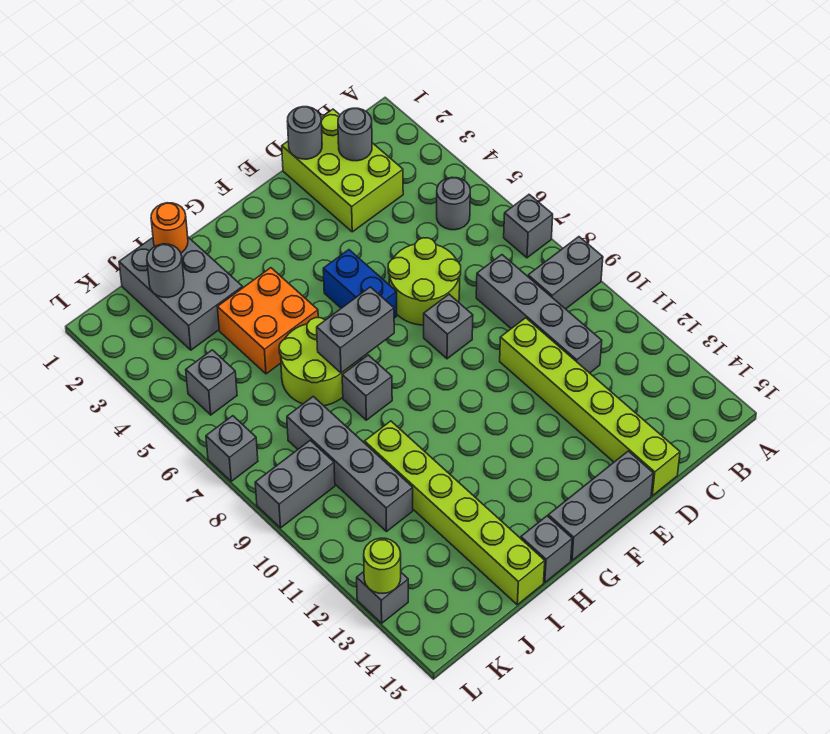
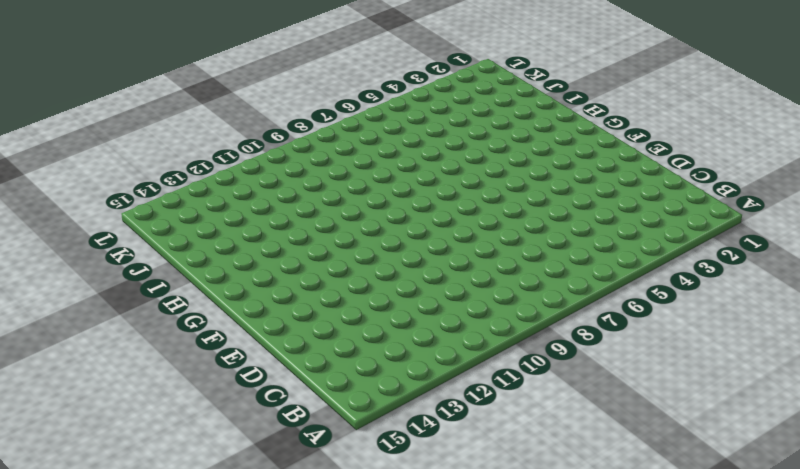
none -> grey 1x1 brick [504,195,553,258]
none -> grey 1x2 brick [528,237,603,309]
none -> grey 1x1 round brick [437,177,470,230]

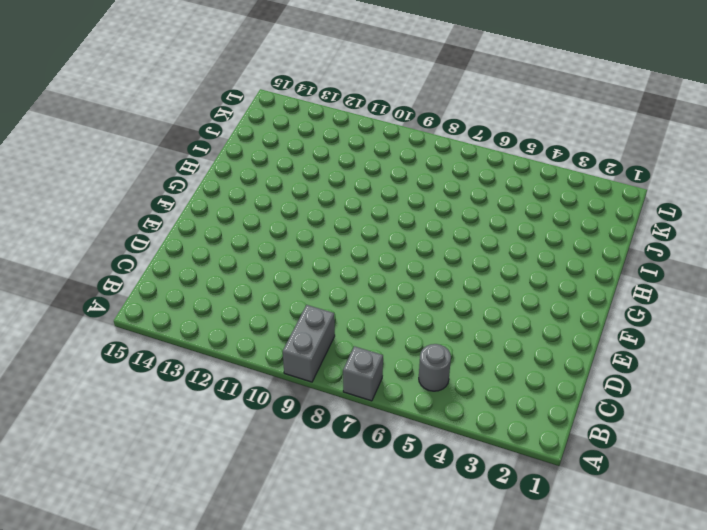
none -> lime 2x3 brick [282,109,403,232]
none -> grey 1x4 brick [476,255,602,373]
none -> lime 2x2 round brick [388,238,461,325]

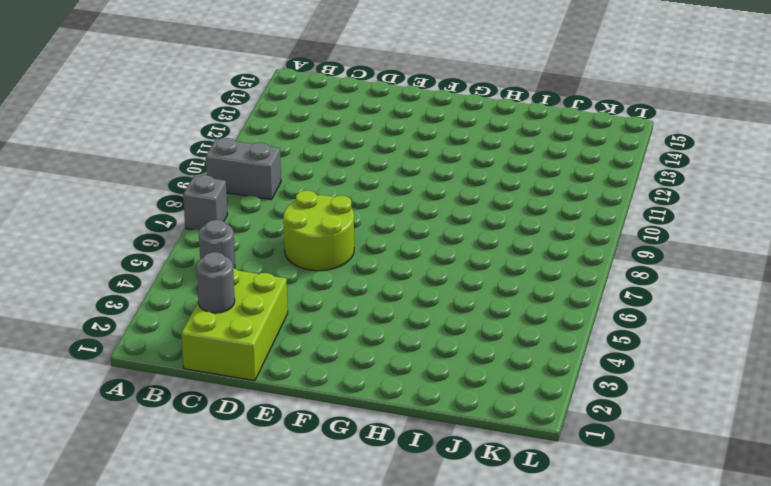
none -> grey 1x4 brick [476,255,602,373]
none -> lime 1x6 brick [500,318,680,496]
none -> grey 1x1 brick [424,294,473,359]

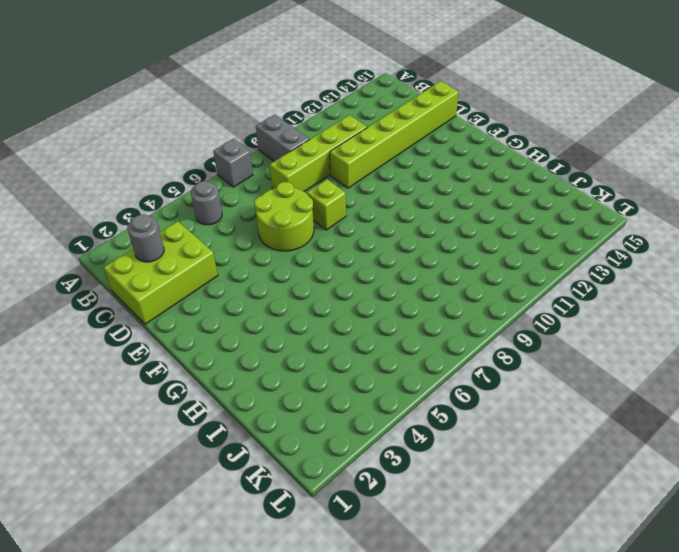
lime 1x4 brick [270,115,367,191] -> grey 1x4 brick [476,255,602,373]
lime 1x1 brick [307,179,346,230] -> grey 1x1 brick [424,294,473,359]
none -> grey 1x3 brick [548,451,653,560]
none -> blue 1x2 brick [323,250,397,318]
none -> orange 2x2 brick [218,268,318,374]

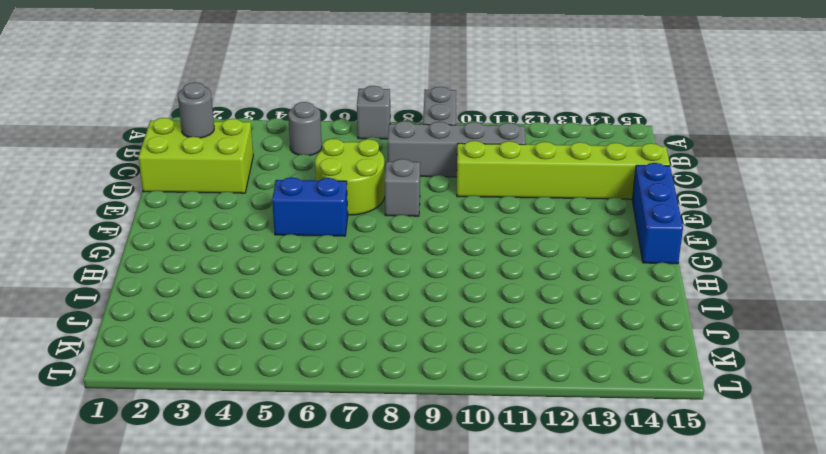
blue 1x3 brick [632,163,683,264] -> grey 1x3 brick [548,451,653,560]
none -> orange 2x2 brick [218,268,318,374]
none -> lime 2x2 round brick [279,318,353,406]
none -> grey 1x1 brick [342,355,392,420]

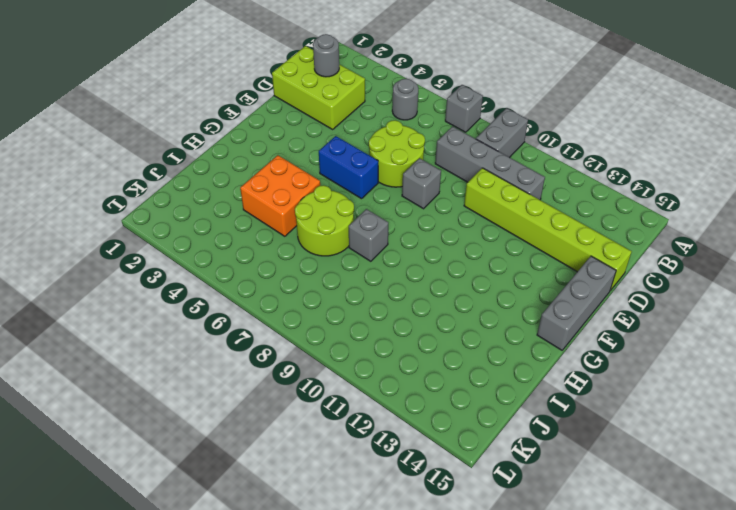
none -> grey 1x1 brick [521,516,572,582]
none -> grey 2x3 brick [119,237,243,350]
none -> lime 1x6 brick [365,421,545,605]

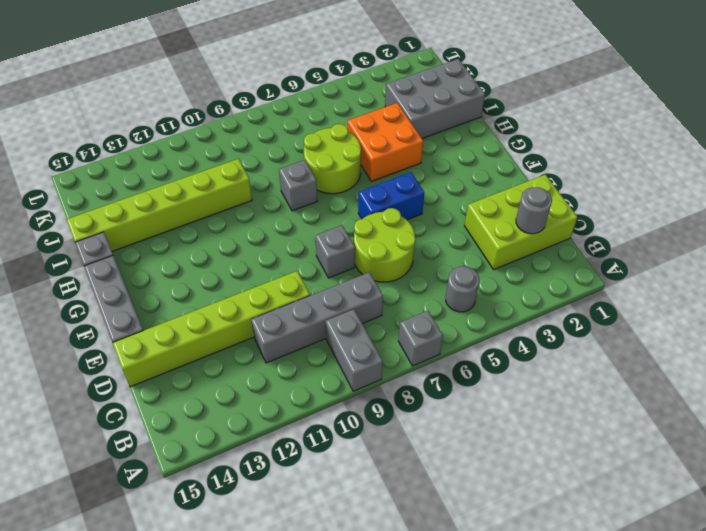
none -> grey 1x4 brick [287,397,413,531]
none -> grey 1x1 brick [186,350,237,415]
none -> grey 1x2 brick [255,440,335,528]

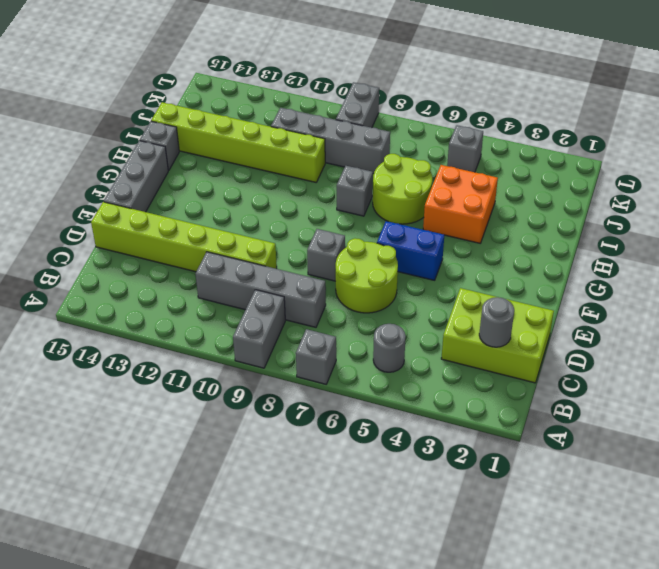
none -> grey 2x3 brick [119,237,243,350]
none -> grey 1x1 brick [206,416,258,481]
none -> grey 1x1 brick [357,572,408,623]

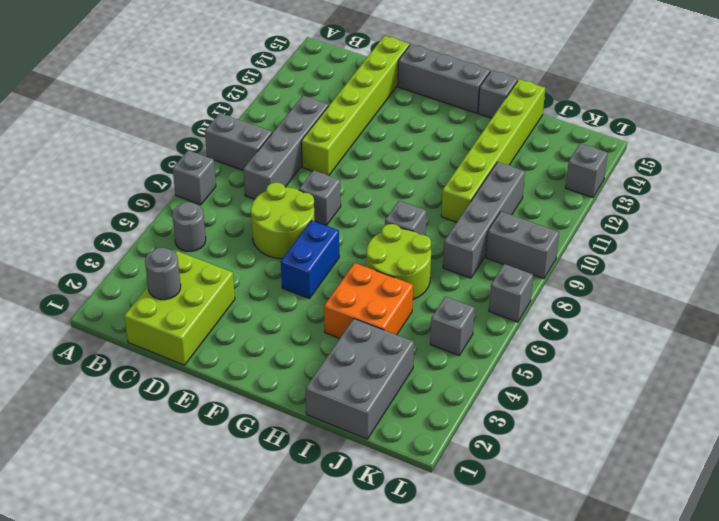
none -> grey 1x1 round brick [287,107,322,159]
none -> grey 1x2 brick [317,287,394,373]
none -> orange 1x1 round brick [151,203,188,253]

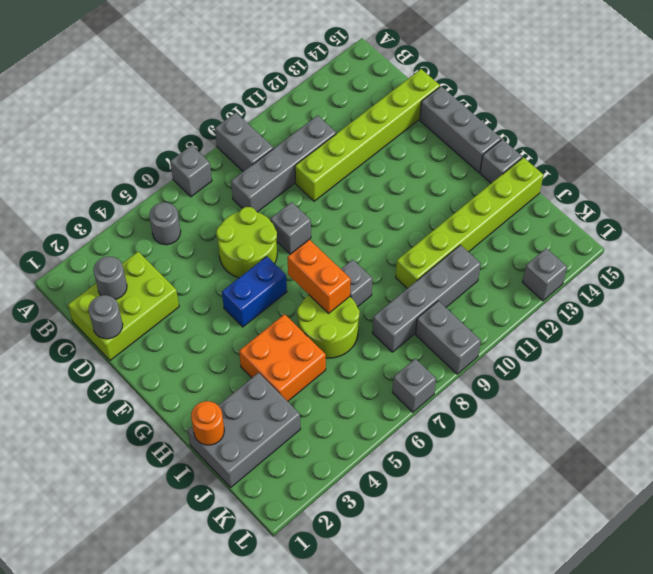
orange 1x2 brick [287,240,351,313] -> grey 1x2 brick [317,287,394,373]
none -> grey 1x1 brick [186,350,237,415]
none -> grey 1x1 round brick [147,244,184,298]
none -> lime 1x1 round brick [364,538,401,593]

